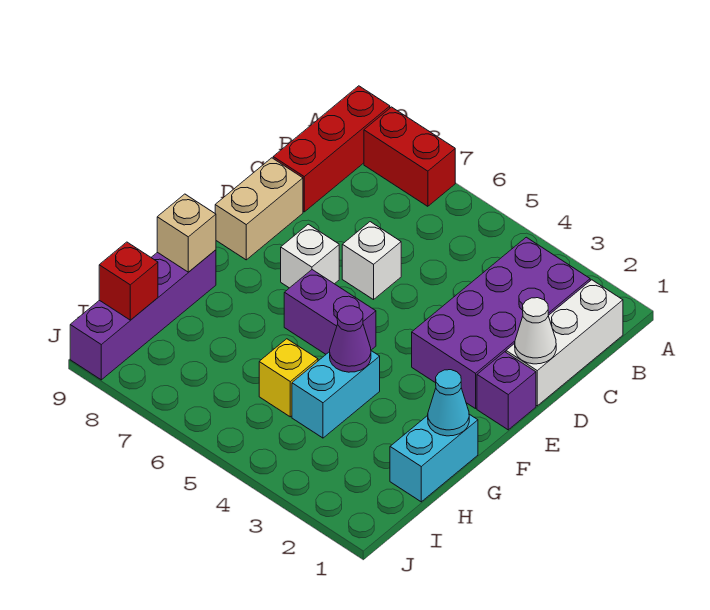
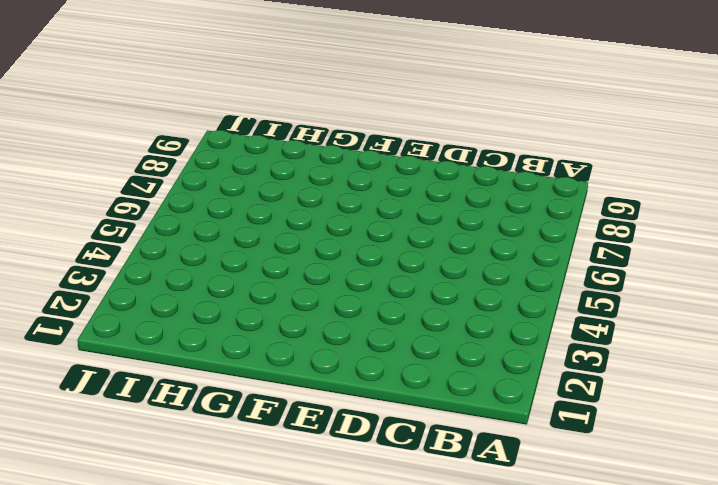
none -> red 1x2 brick [364,107,455,206]
none -> red 1x3 brick [273,86,390,212]
none -> white 1x3 brick [506,280,623,406]

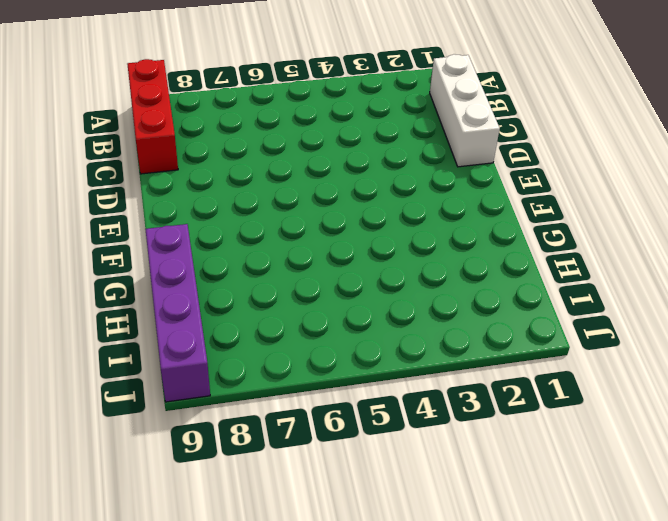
none -> red 1x2 brick [364,107,455,206]
none -> purple 2x4 brick [412,237,590,409]
none -> white 1x1 brick [342,222,401,300]

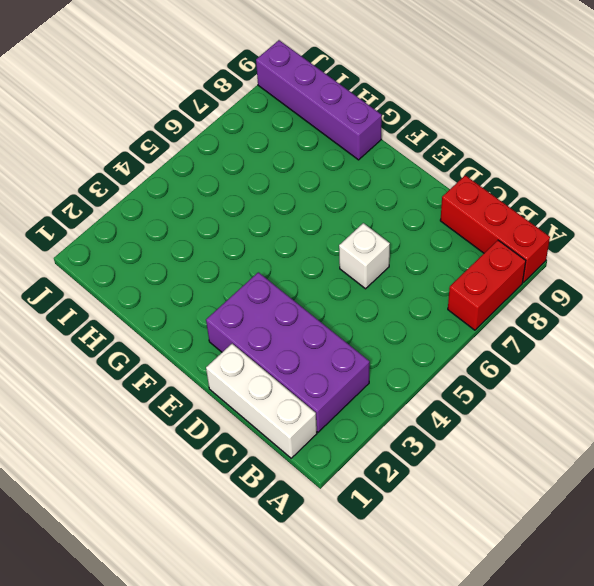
none -> tan 1x2 brick [215,158,303,260]
none -> purple 1x1 brick [477,352,536,430]
none -> white 1x1 brick [281,224,339,288]

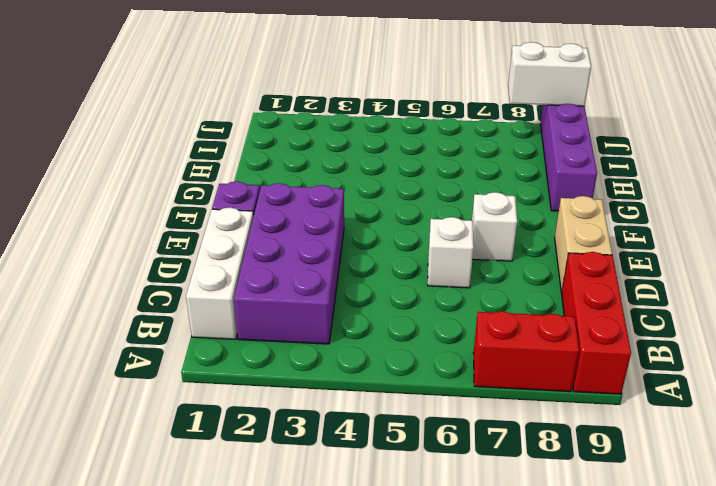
white 1x2 brick [508,42,591,106] -> none
none -> purple 1x2 brick [284,270,376,354]
none -> cyan 1x2 brick [390,414,478,502]
none -> cyan 1x2 brick [292,351,380,438]

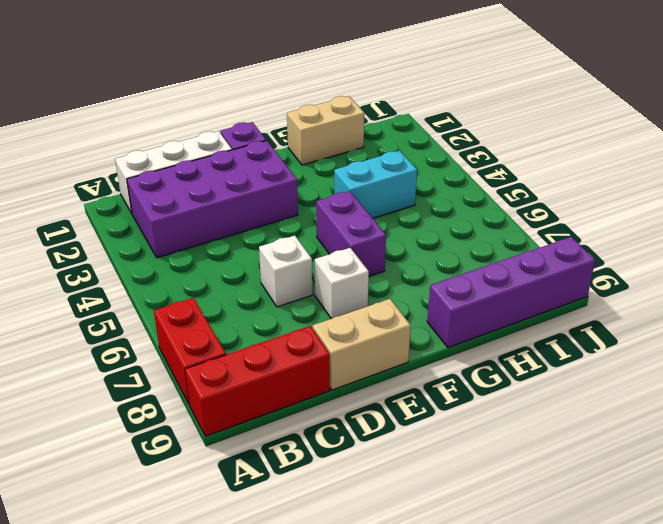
tan 1x2 brick [287,96,364,165] -> cyan 1x2 brick [390,414,478,502]
none -> yellow 1x1 brick [259,339,318,417]
none -> white 1x1 cone [515,298,556,364]
none -> cyan 1x1 cone [428,370,469,436]

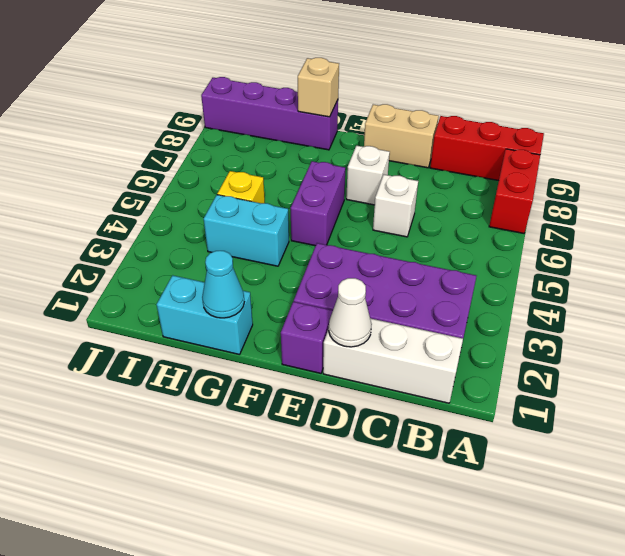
none -> purple 1x1 cone [330,306,371,372]
none -> red 1x1 brick [99,242,158,320]

